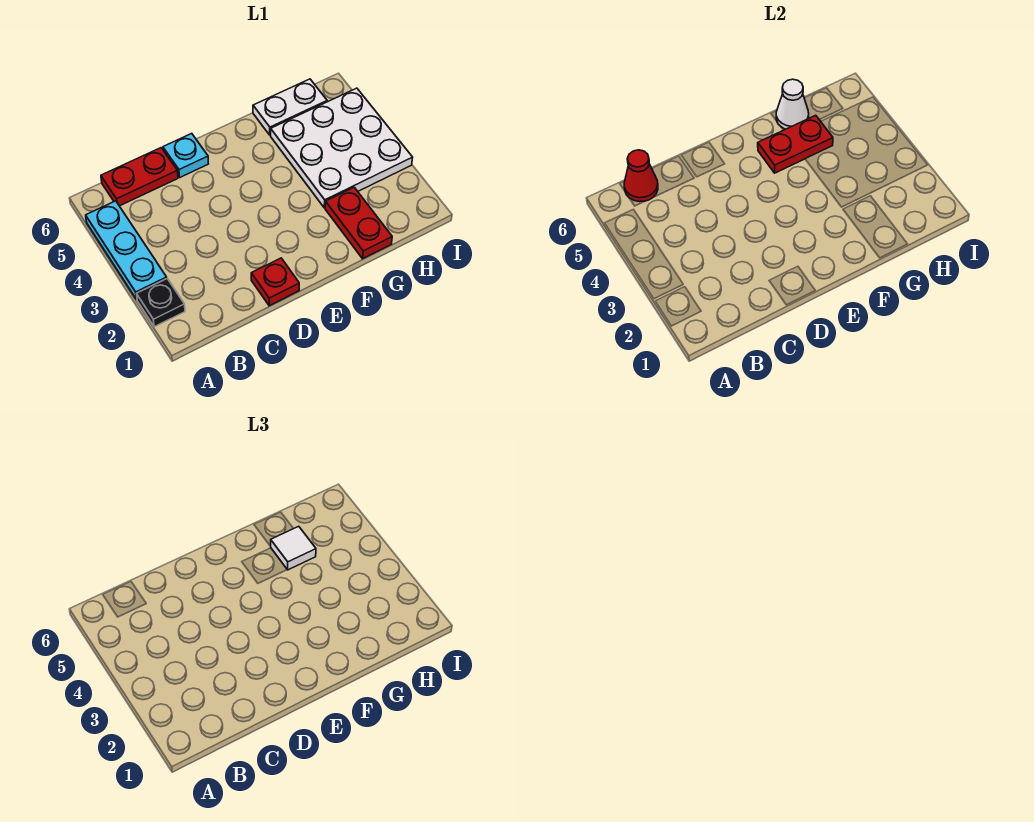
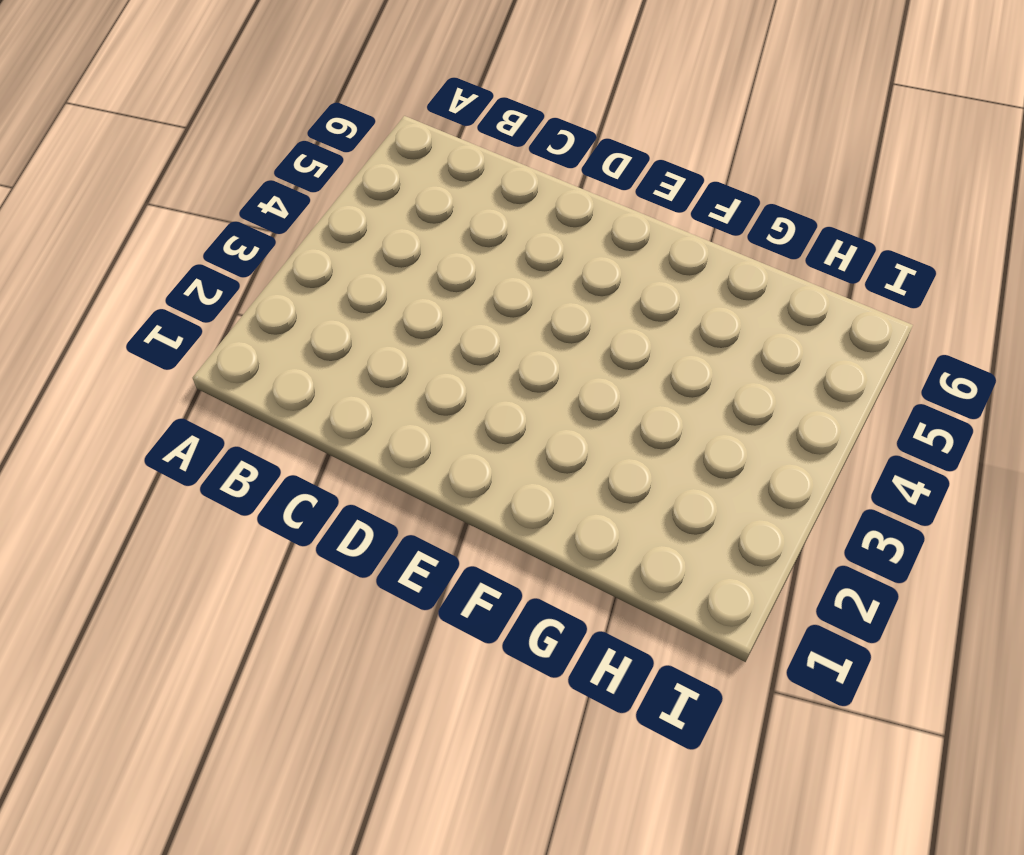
none -> black 1x1 plate [137,279,185,327]
none -> cyan 1x3 plate [86,201,167,300]
none -> red 1x2 plate [101,148,178,206]

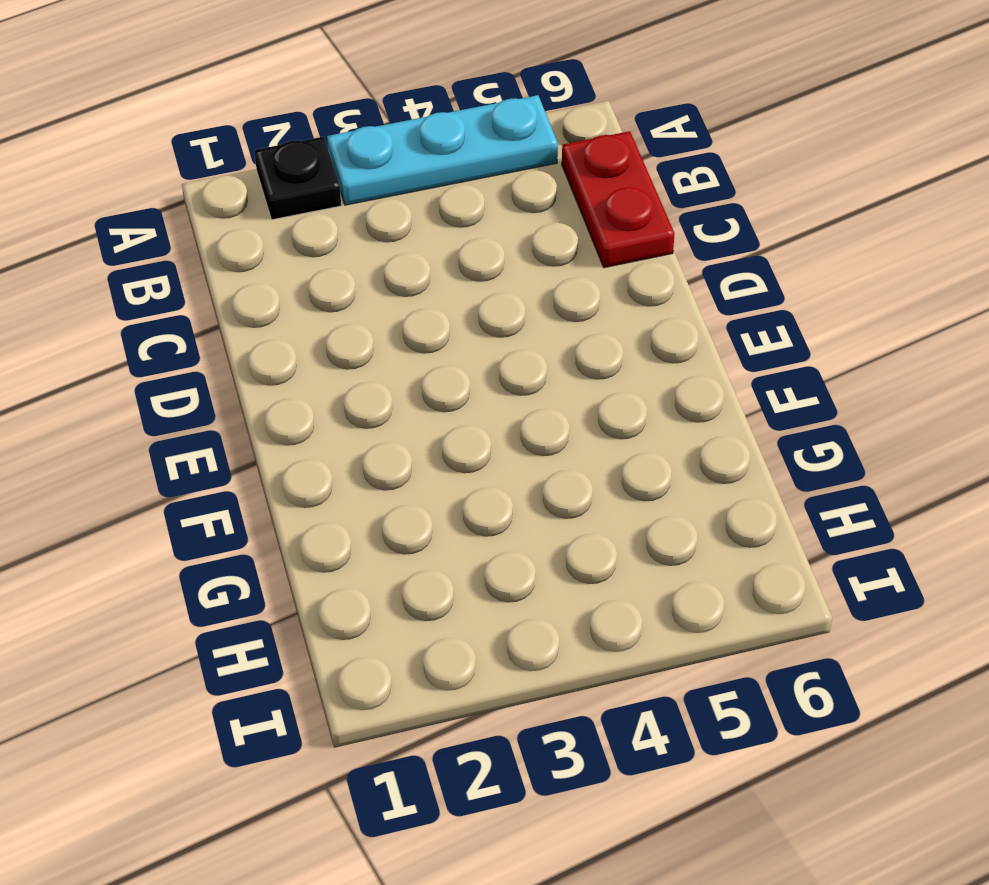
none -> red 1x1 plate [251,258,299,306]
none -> cyan 1x1 plate [163,134,208,178]
none -> red 1x2 plate [325,187,392,259]

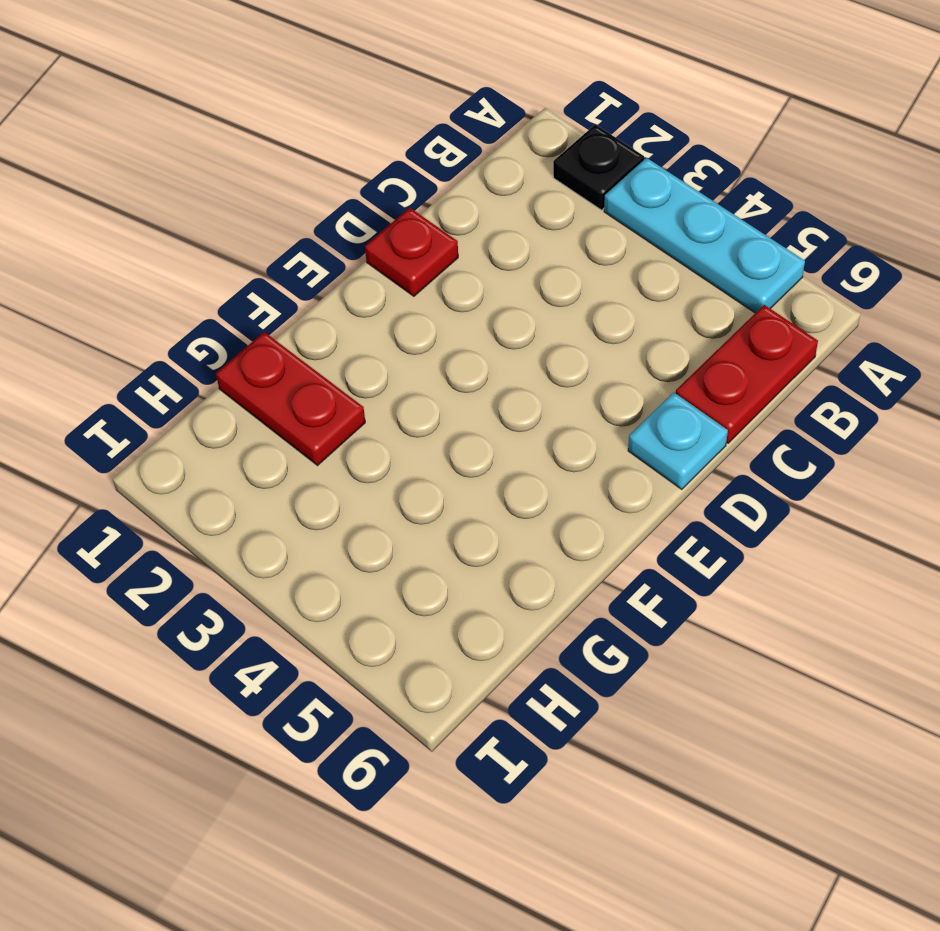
none -> white 3x3 plate [271,88,413,208]
none -> white 1x2 plate [253,79,327,135]
none -> red 1x1 cone [624,150,658,202]

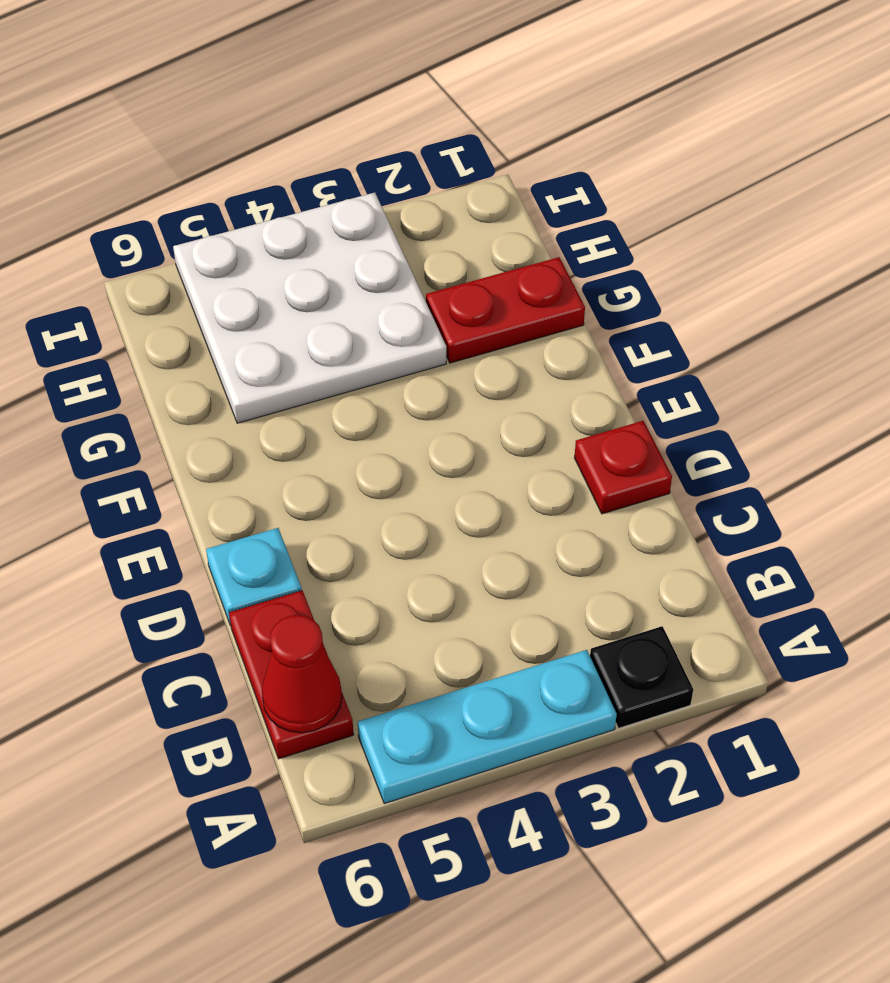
none -> white 1x2 plate [253,79,327,135]
none -> red 1x2 plate [758,115,833,173]
none -> white 1x1 cone [776,79,809,129]

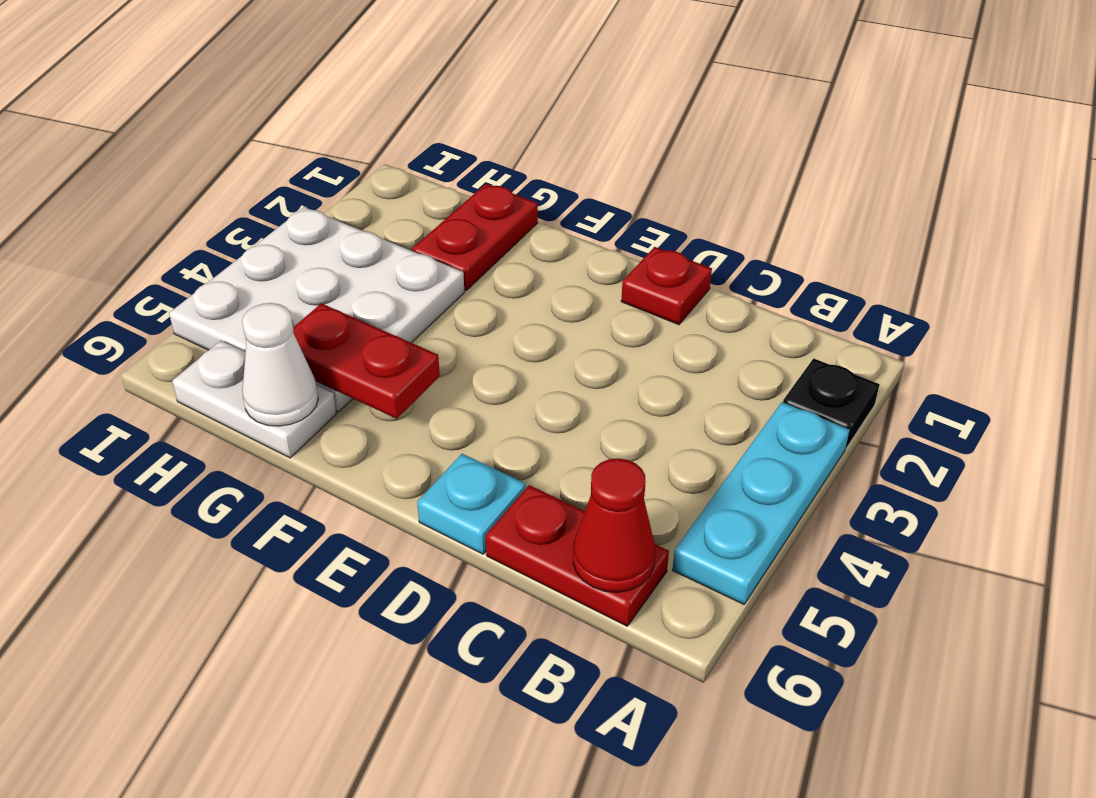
none -> white 1x1 tile [270,526,316,570]

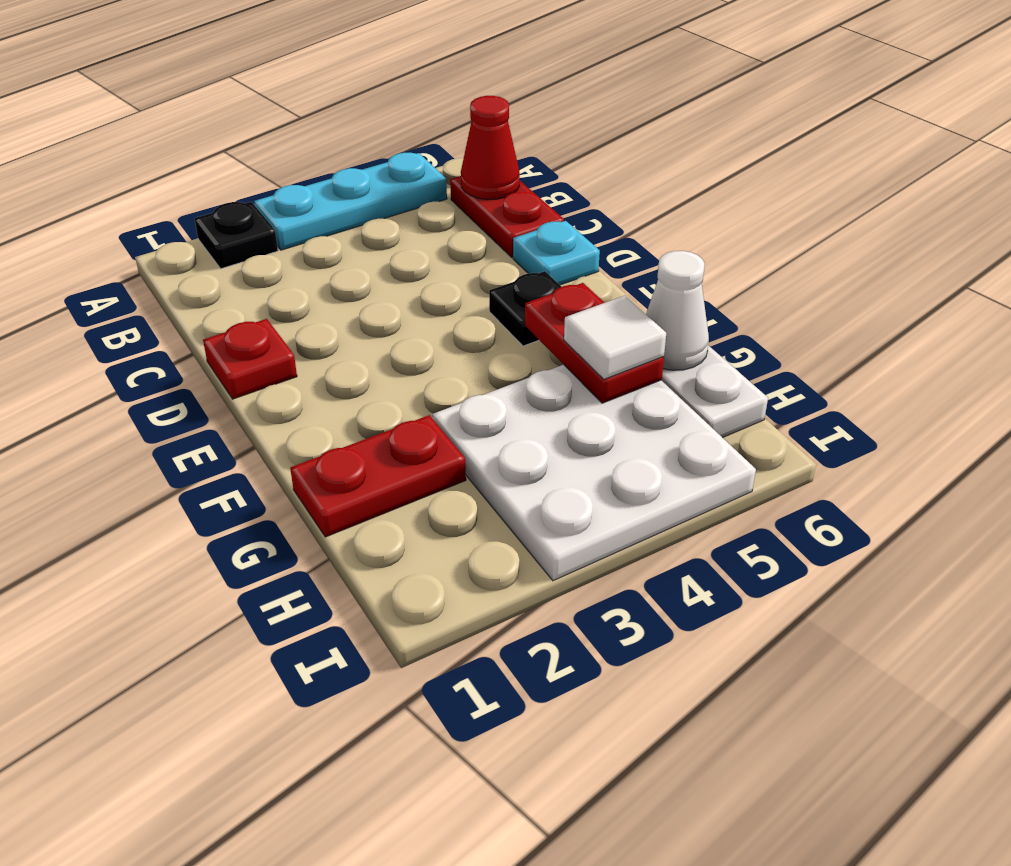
black 1x1 plate [489,271,561,346] -> none

